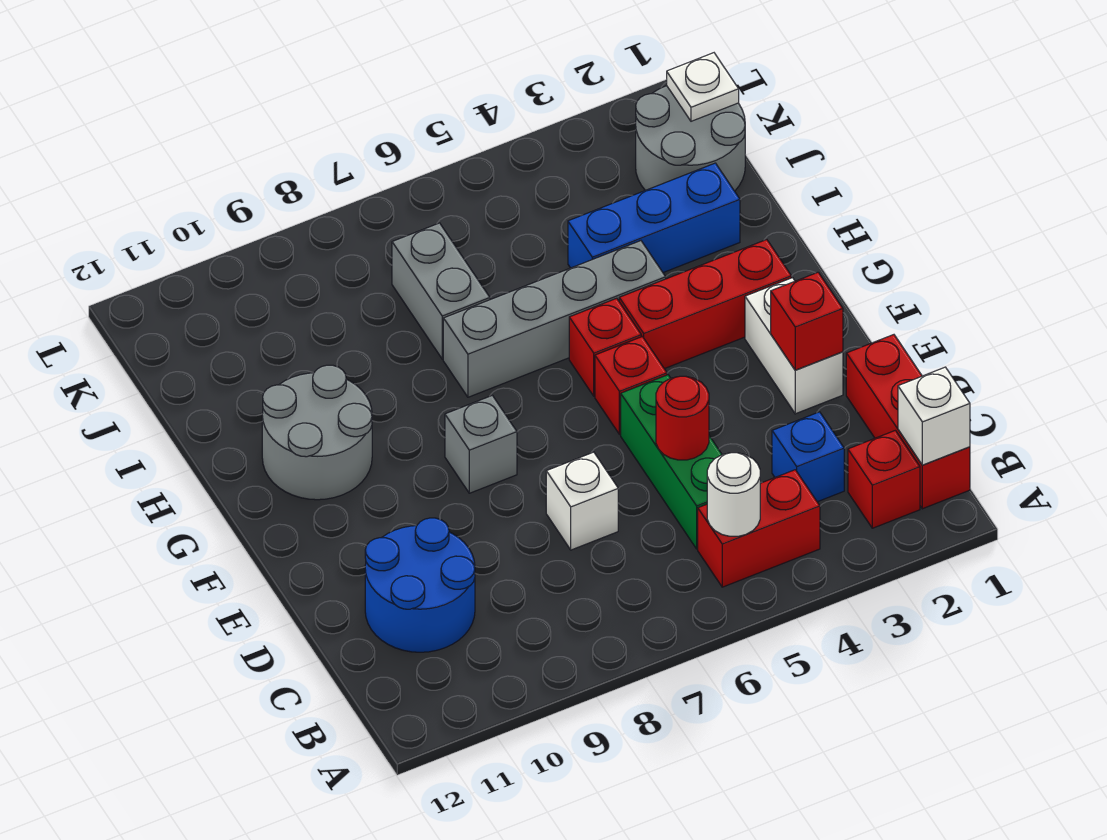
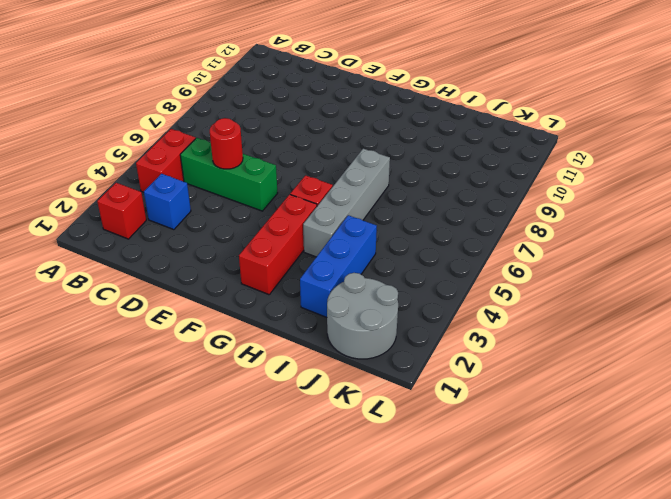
none -> red 1x3 brick [846,335,970,509]
none -> blue 2x2 round brick [365,518,475,652]
none -> white 1x1 brick [546,452,618,550]

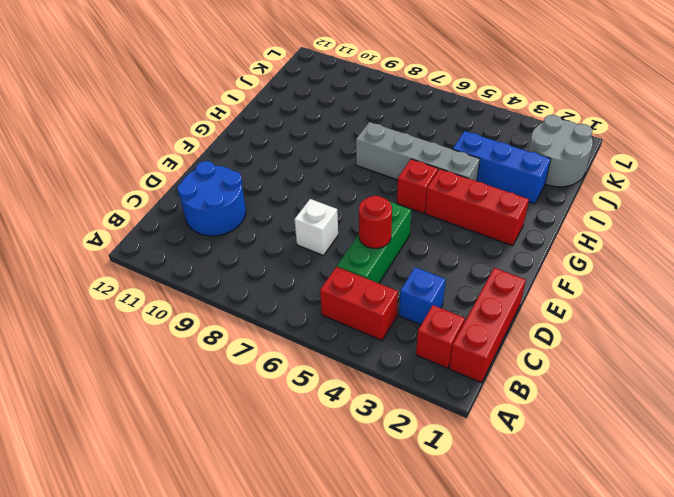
none -> white 1x2 brick [745,278,843,414]
none -> red 1x1 brick [595,337,667,434]
none -> grey 1x1 brick [445,395,517,493]

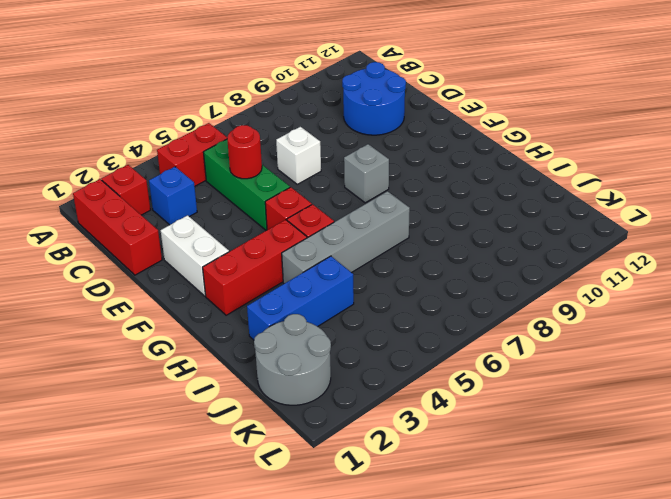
none -> grey 2x2 round brick [262,365,372,500]
none -> grey 1x2 brick [392,223,490,359]
none -> white 1x1 brick [898,367,970,465]

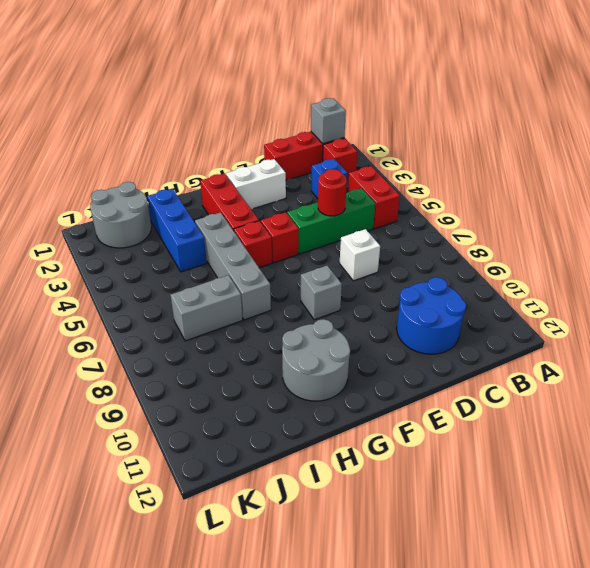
grey 1x1 brick [311,98,346,144] -> white 1x1 brick [898,367,970,465]
none -> white 1x1 round brick [707,453,760,536]
none -> red 1x1 brick [771,272,843,370]
none -> white 1x1 plate [667,53,739,121]

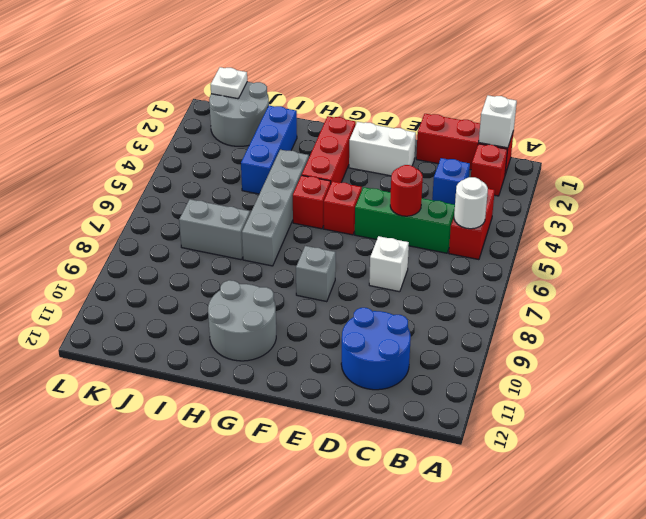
none -> red 1x1 brick [771,272,843,370]

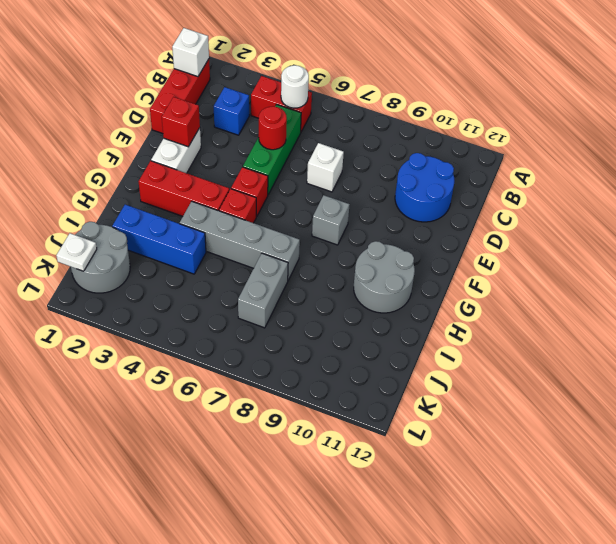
none -> red 1x1 brick [848,430,920,528]

